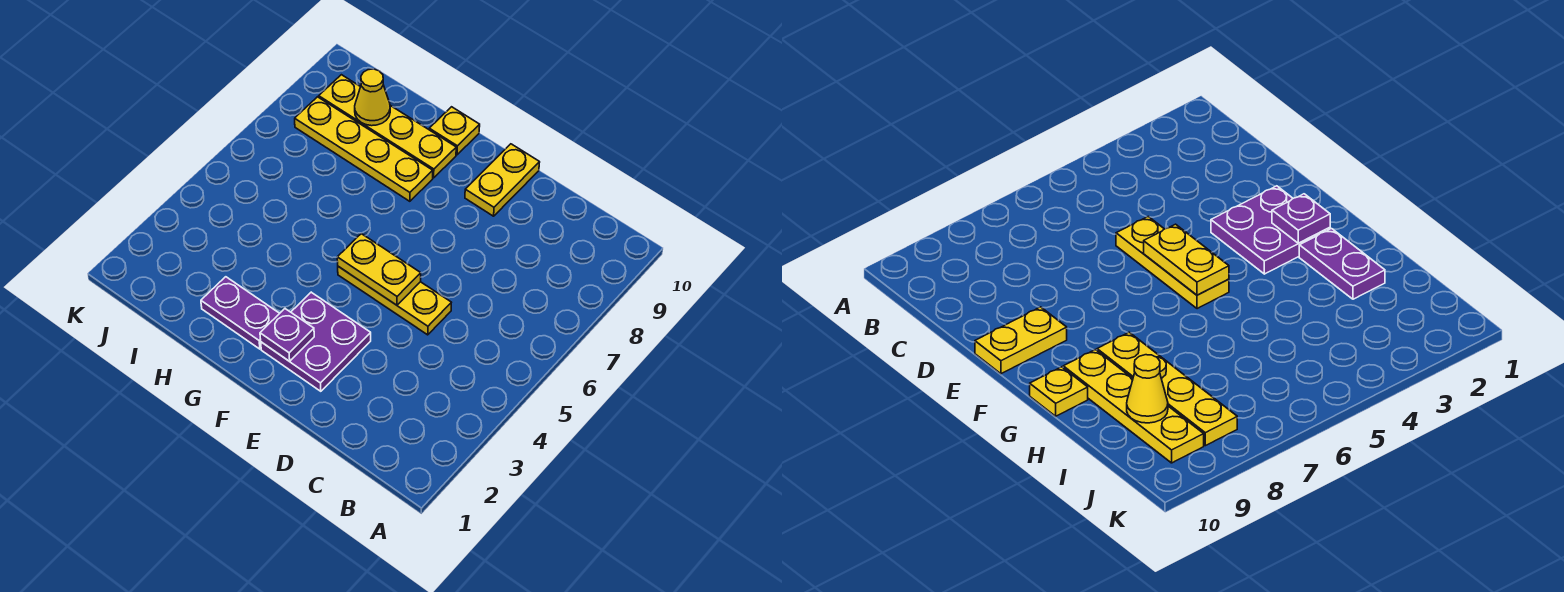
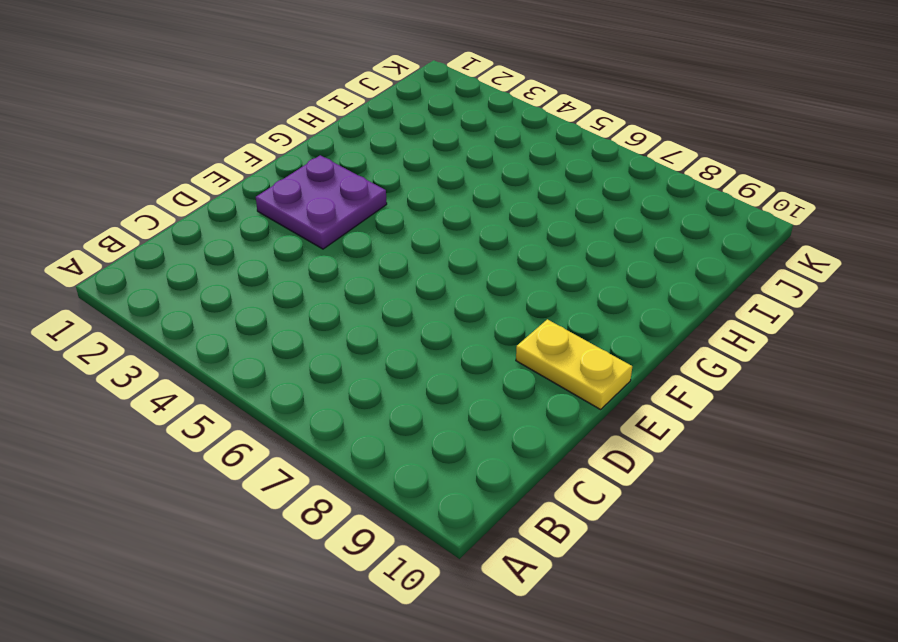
none -> yellow 1x3 plate [338,266,451,335]
none -> purple 1x2 plate [201,277,280,349]

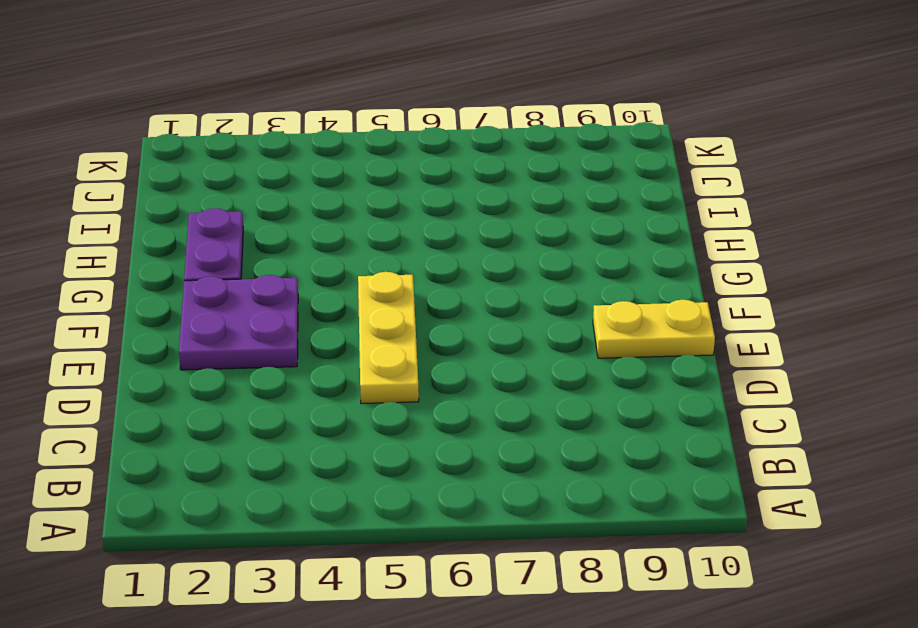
none -> yellow 1x4 plate [295,97,433,201]
none -> yellow 1x4 plate [319,75,456,178]

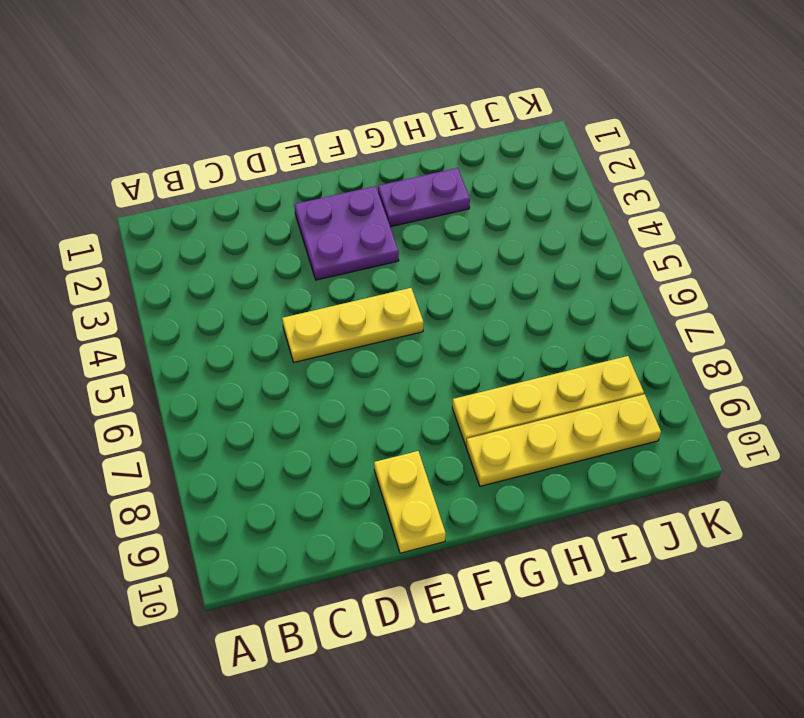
none -> yellow 1x1 plate [429,107,480,155]
none -> yellow 1x2 plate [337,234,421,305]

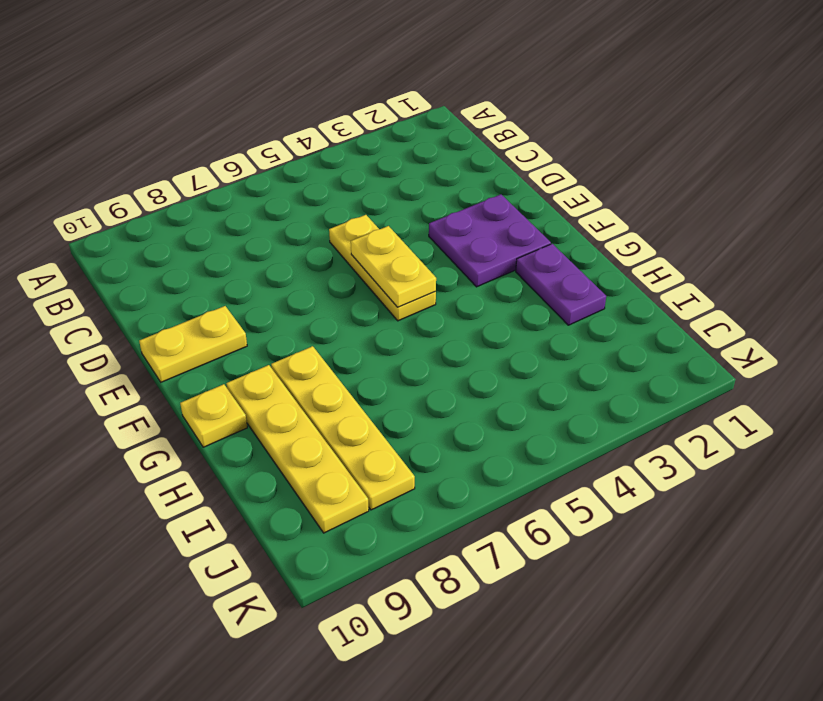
none -> purple 1x1 plate [260,309,314,361]
none -> yellow 1x1 cone [355,69,390,126]

